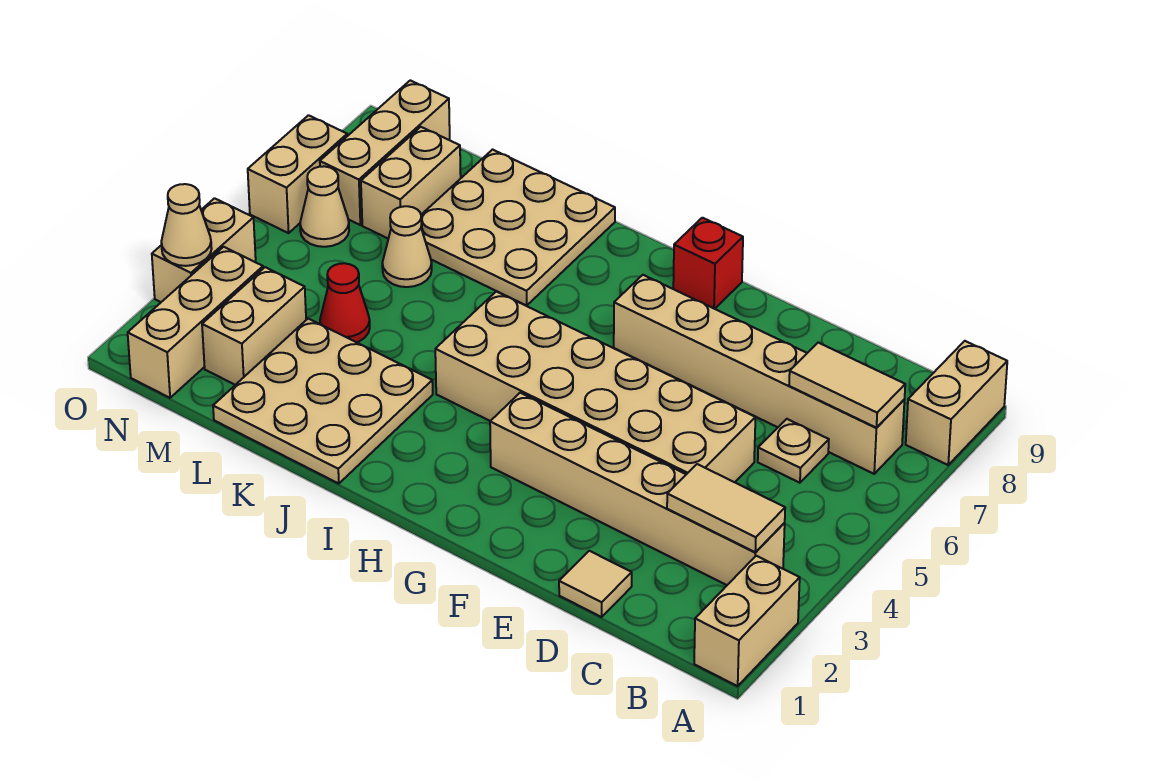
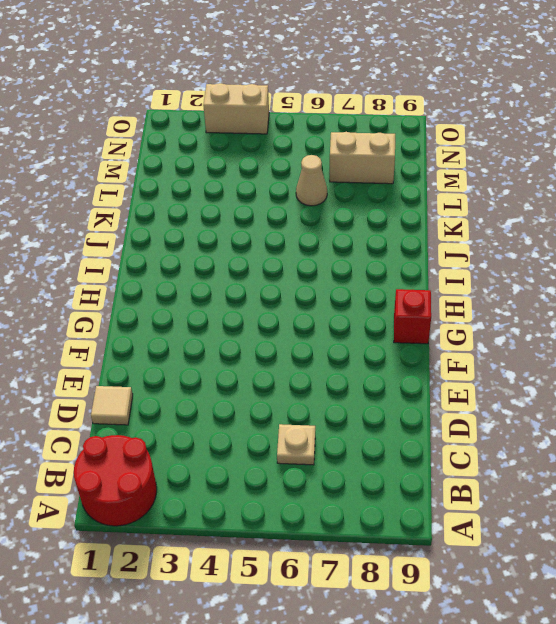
red 2x2 round brick [74,435,157,526] -> tan 1x2 brick [694,556,800,686]
none -> tan 1x2 brick [906,341,1007,465]
none -> tan 1x6 brick [490,393,785,585]
none -> tan 1x6 brick [614,275,904,474]

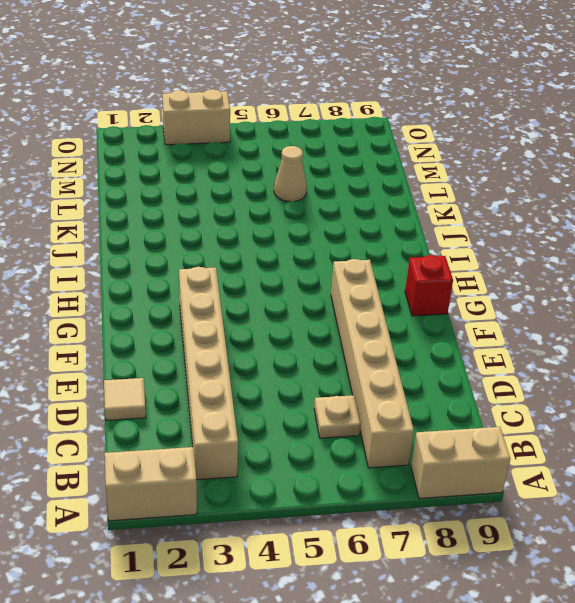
none -> tan 2x6 brick [435,292,755,482]
none -> tan 3x3 plate [213,319,433,484]
none -> tan 3x3 plate [421,150,615,306]

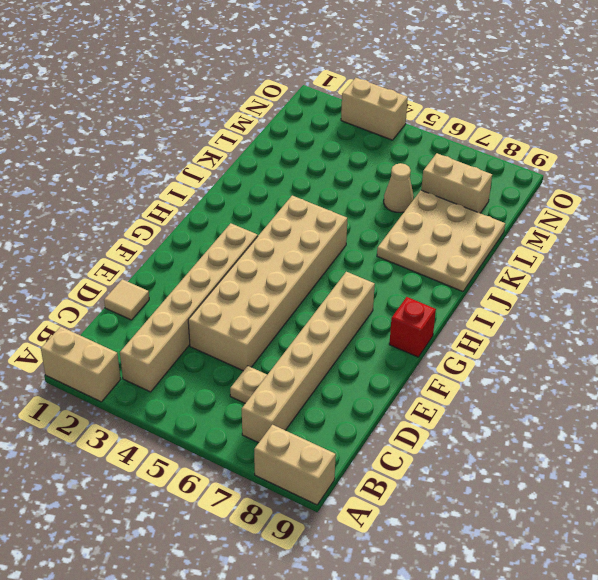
none -> tan 3x3 plate [213,319,433,484]
none -> red 1x1 cone [320,263,370,342]
none -> tan 1x2 brick [202,267,306,385]

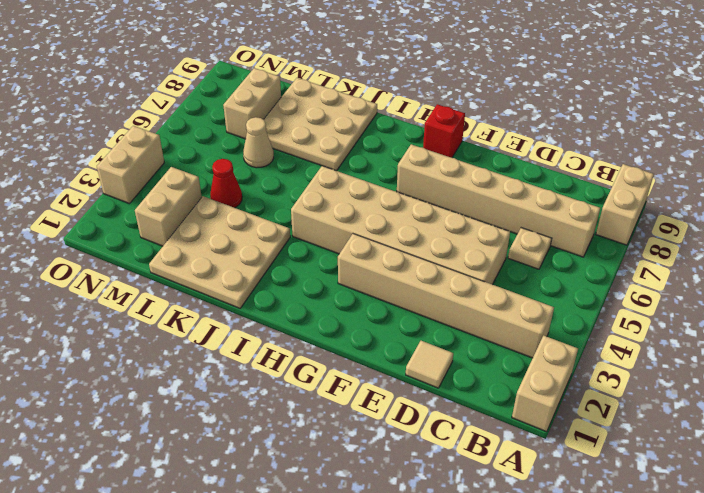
none -> tan 1x3 brick [128,247,263,398]
none -> tan 1x1 cone [300,166,349,247]
none -> tan 1x3 brick [320,80,450,225]

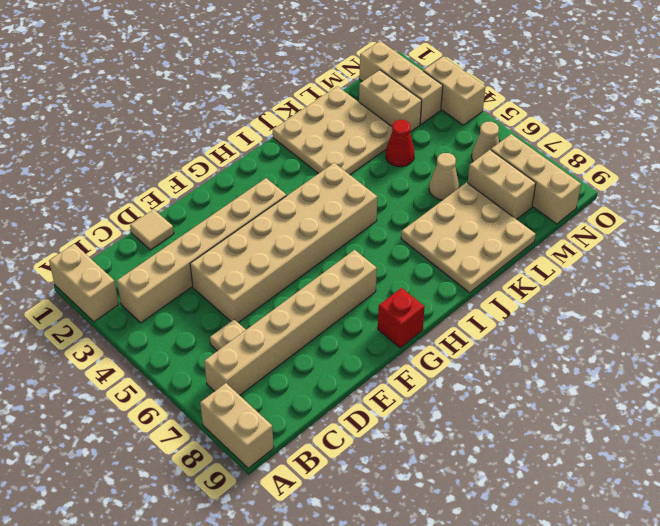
none -> tan 1x2 brick [248,115,347,233]
none -> tan 1x2 tile [667,464,785,552]
none -> tan 1x2 tile [789,343,905,428]

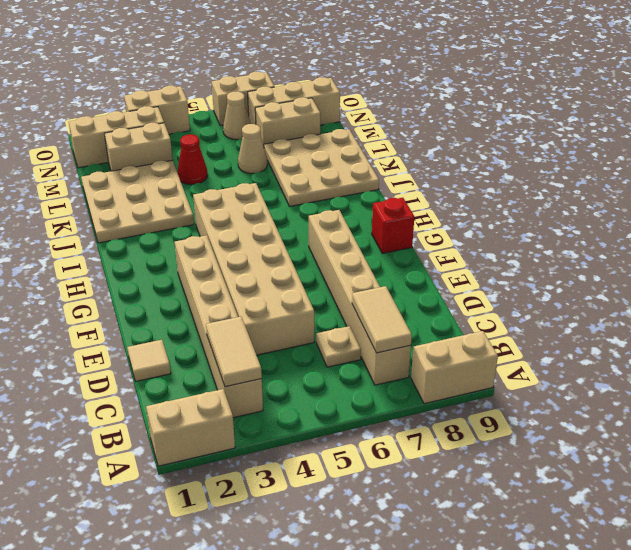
none -> tan 1x1 cone [161,184,212,266]

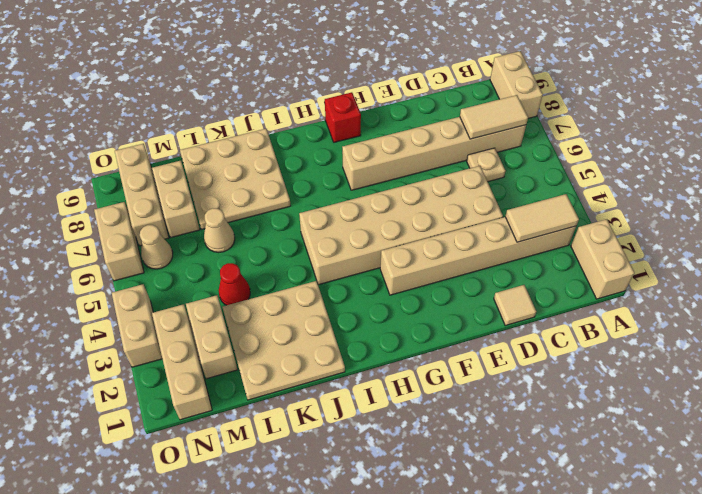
none -> tan 1x1 cone [161,184,212,266]

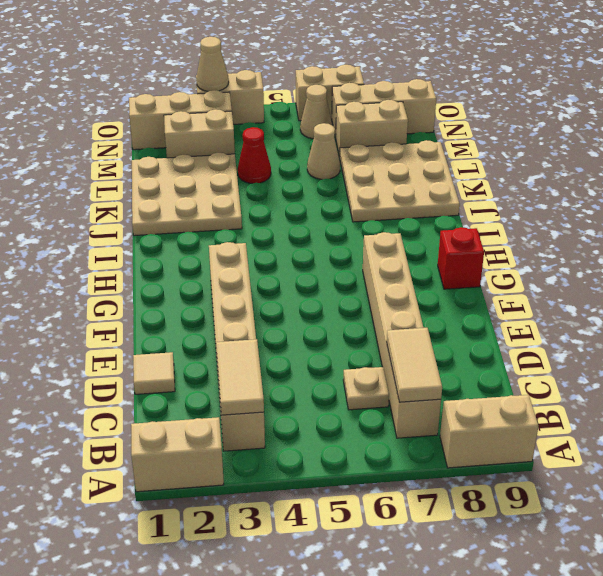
none -> tan 2x6 brick [435,292,755,482]

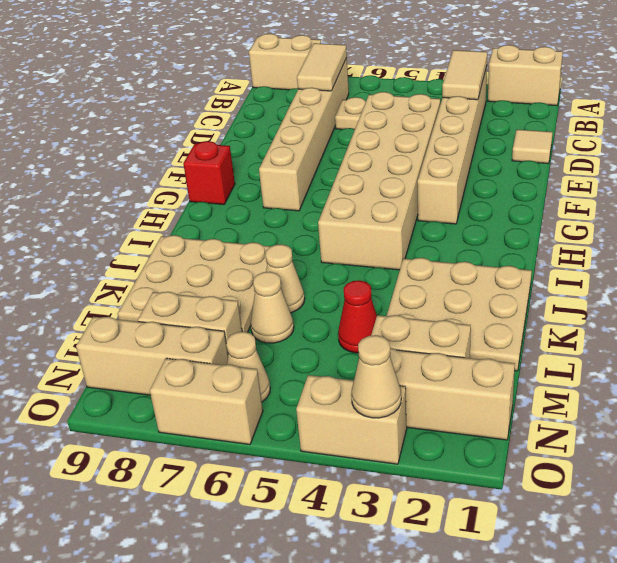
tan 1x1 cone [266,244,305,313] -> none

